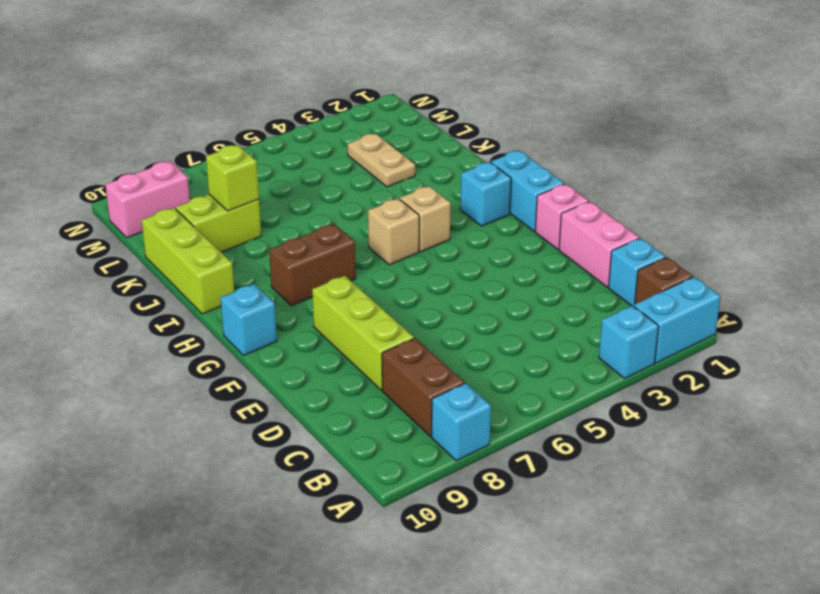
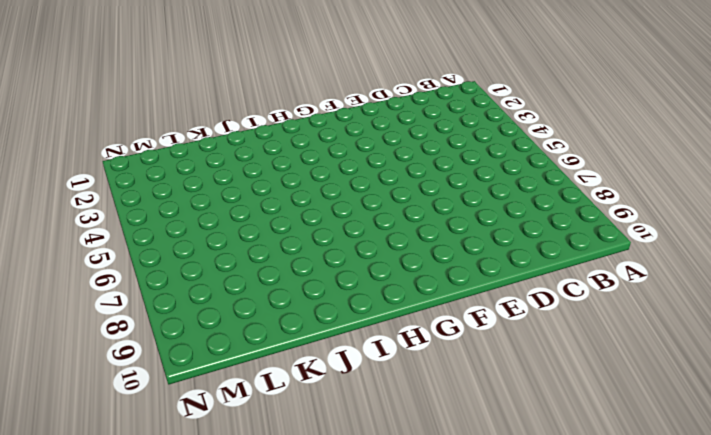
none -> cyan 1x2 brick [634,277,721,363]
none -> cyan 1x1 brick [599,306,659,378]
none -> cyan 1x1 brick [432,383,491,461]

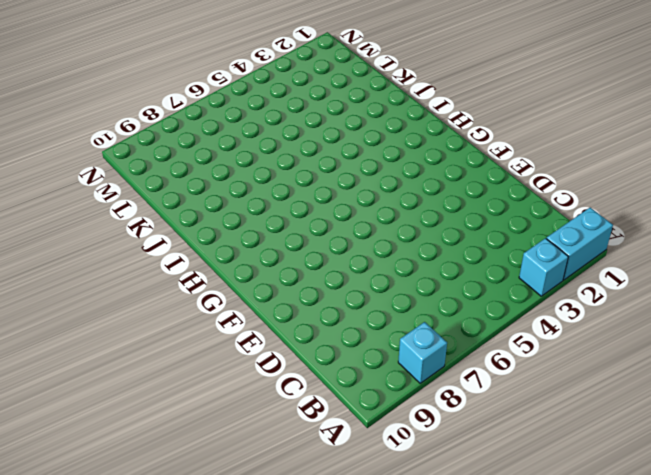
none -> brown 1x1 brick [635,257,693,304]
none -> brown 1x2 brick [382,338,465,437]
none -> cyan 1x1 brick [609,238,666,306]

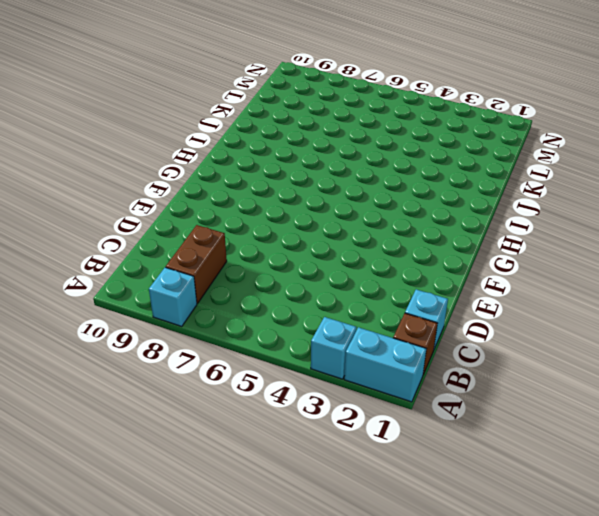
none -> pink 1x2 brick [559,202,639,287]
none -> lime 1x3 brick [312,276,414,390]
none -> pink 1x1 brick [535,184,589,249]

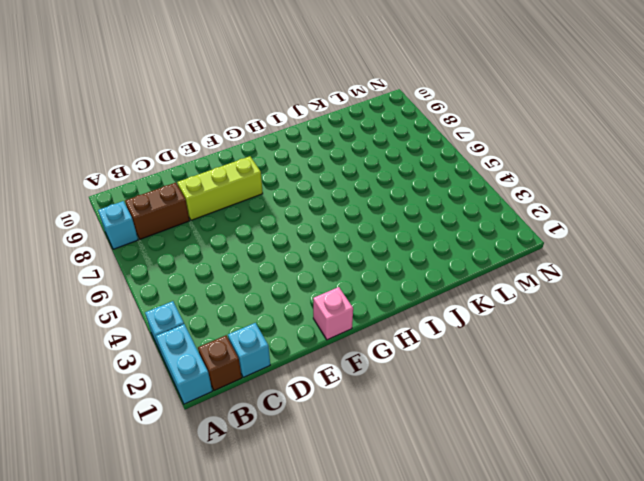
none -> pink 1x2 brick [559,202,639,287]
none -> cyan 1x2 brick [491,150,564,231]
none -> cyan 1x1 brick [221,284,277,355]

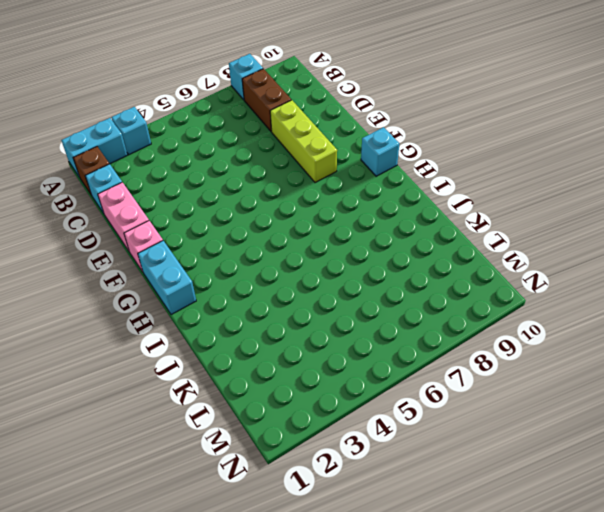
none -> cyan 1x1 brick [460,162,511,226]
none -> tan 1x1 brick [400,186,451,252]
none -> tan 1x1 brick [368,199,419,265]

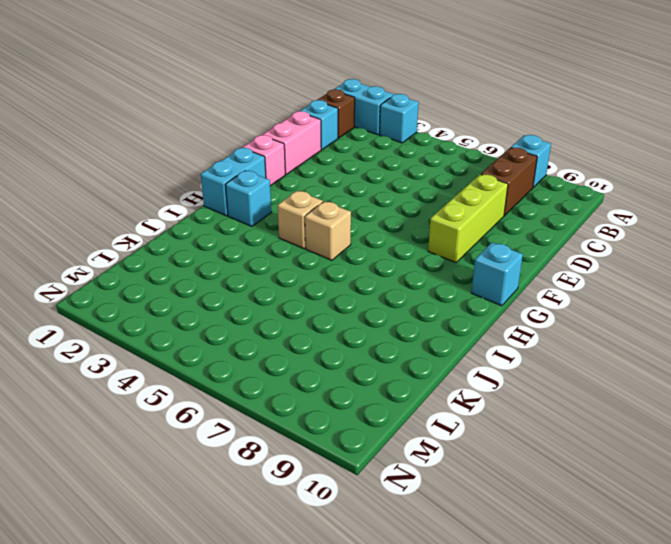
none -> brown 1x2 brick [269,224,356,306]
none -> lime 1x3 brick [142,208,234,314]
none -> tan 1x2 plate [347,133,415,187]

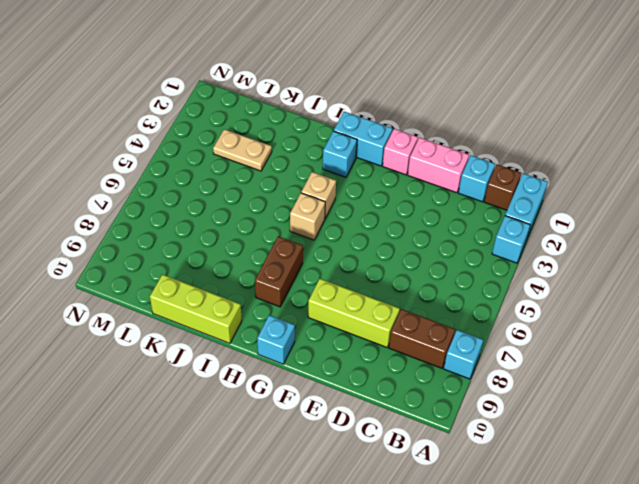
none -> lime 1x2 brick [176,195,261,252]
none -> pink 1x2 brick [105,161,190,238]
none -> lime 1x1 brick [206,145,259,211]

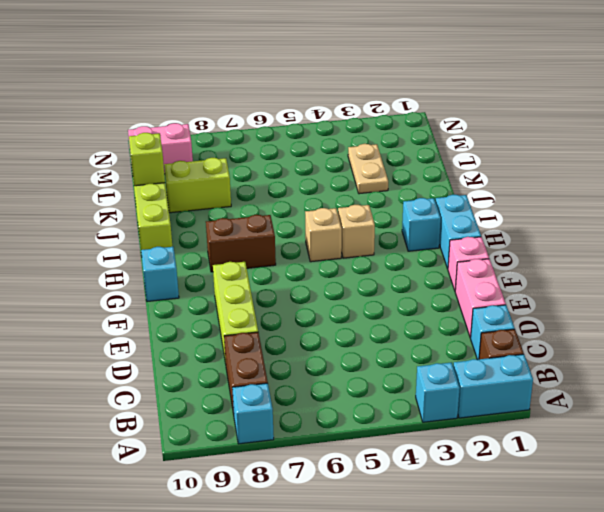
lime 1x1 brick [129,133,165,186] -> lime 1x1 brick moved to [206,145,259,211]

